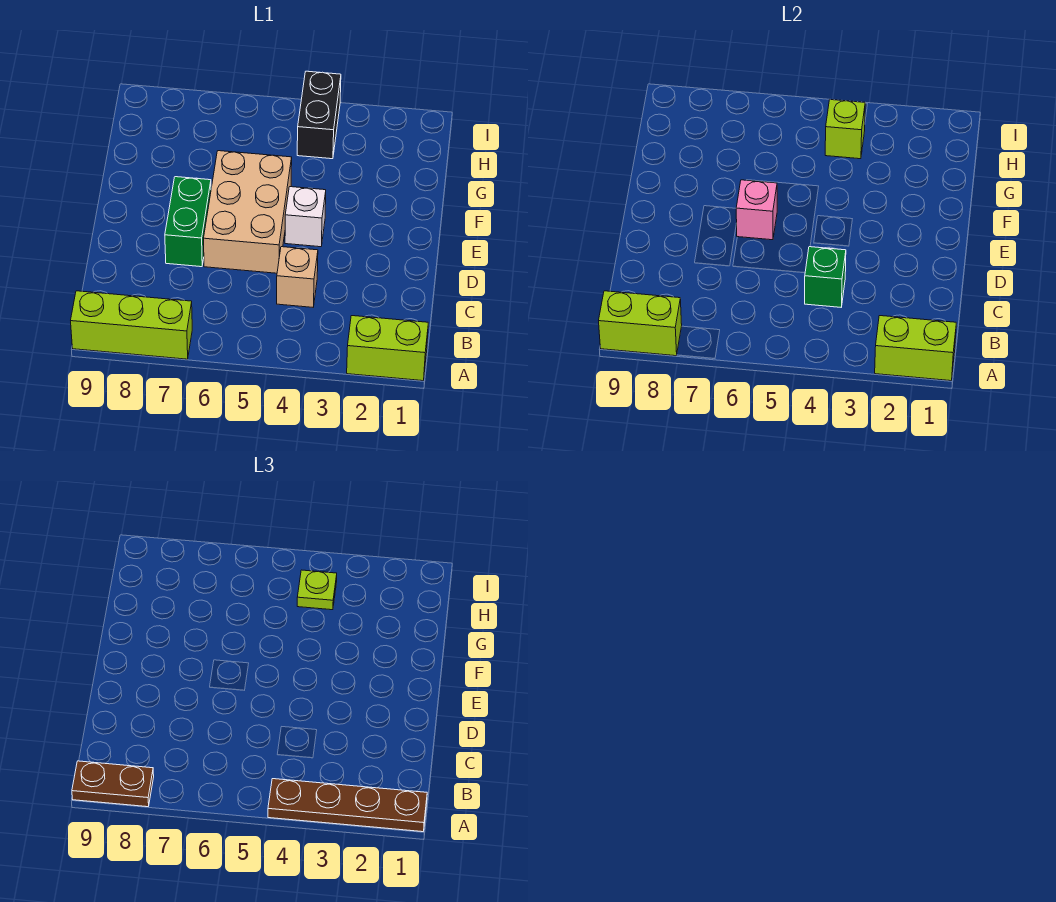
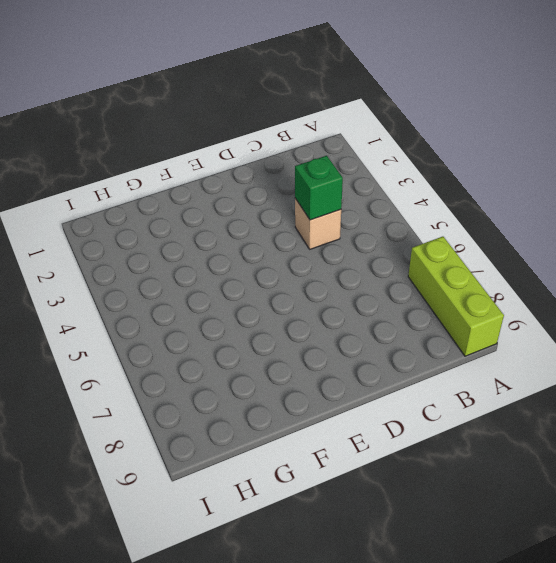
none -> lime 1x2 brick [347,316,428,381]
none -> tan 2x3 brick [204,151,292,273]
none -> green 1x2 brick [165,177,211,267]

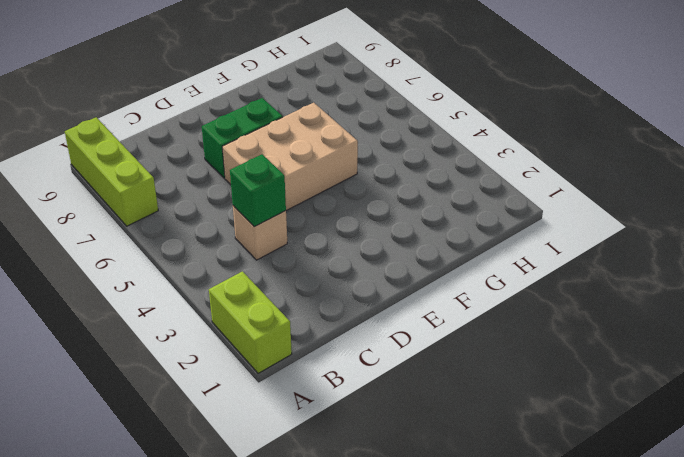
none -> white 1x1 brick [285,187,326,247]
none -> black 1x2 brick [297,71,341,159]
none -> lime 1x2 brick [875,316,956,381]

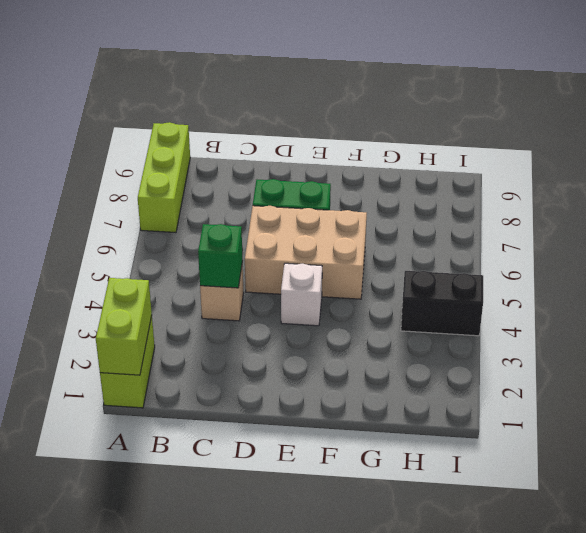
none -> lime 1x2 brick [599,291,682,356]
none -> pink 1x1 brick [736,180,777,240]
none -> lime 1x1 brick [825,99,865,159]

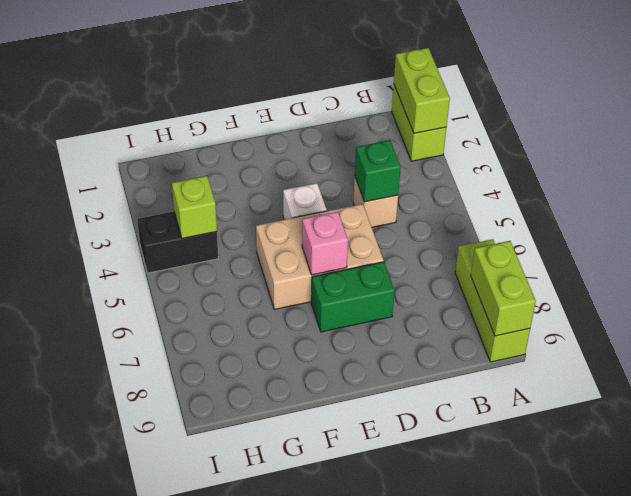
none -> brown 1x4 plate [268,779,427,832]
none -> brown 1x2 plate [72,761,154,807]
none -> lime 1x1 plate [297,570,337,610]

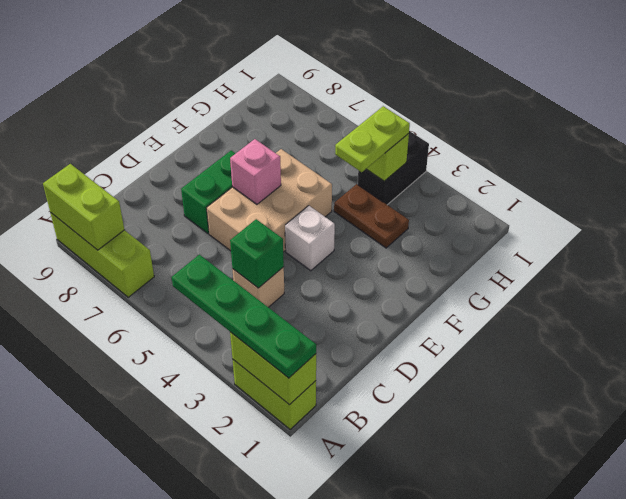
green 1x4 plate [172,255,316,378] -> brown 1x4 plate [268,779,427,832]
brown 1x2 plate [334,184,409,248] -> brown 1x2 plate moved to [72,761,154,807]
lime 1x2 plate [335,106,410,172] -> lime 1x1 plate [297,570,337,610]

